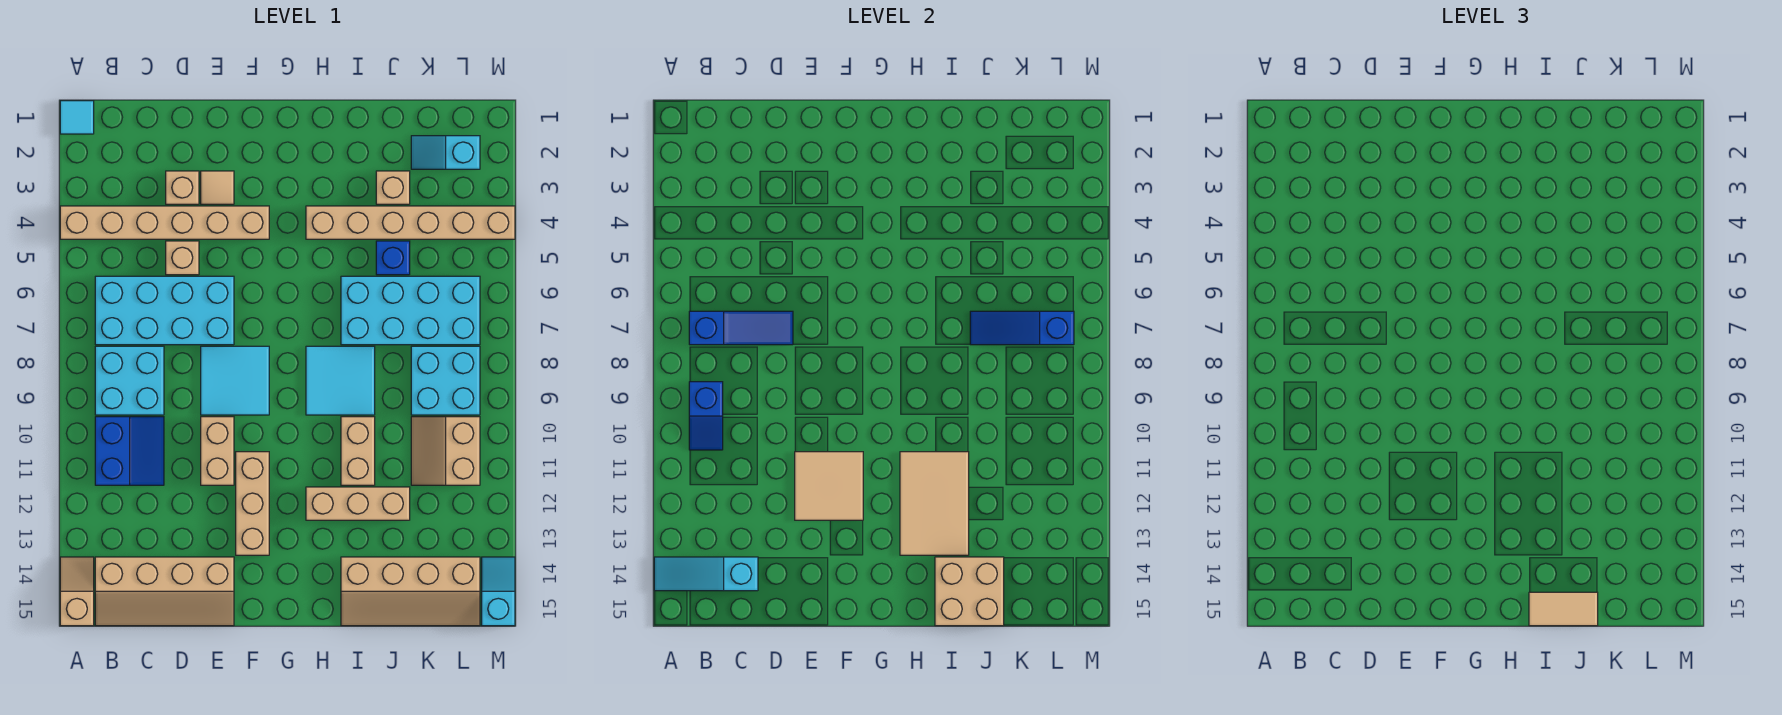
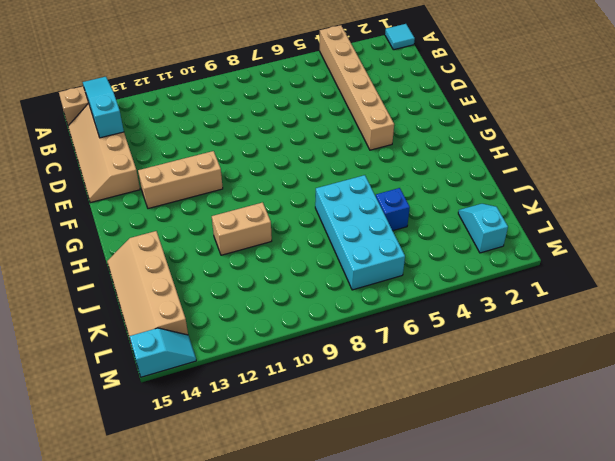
none -> cyan 2x4 brick [95,276,234,345]
none -> cyan 2x2 brick [95,346,164,415]
none -> blue 2x2 slope [95,417,164,485]
none -> tan 1x1 brick [166,171,199,204]

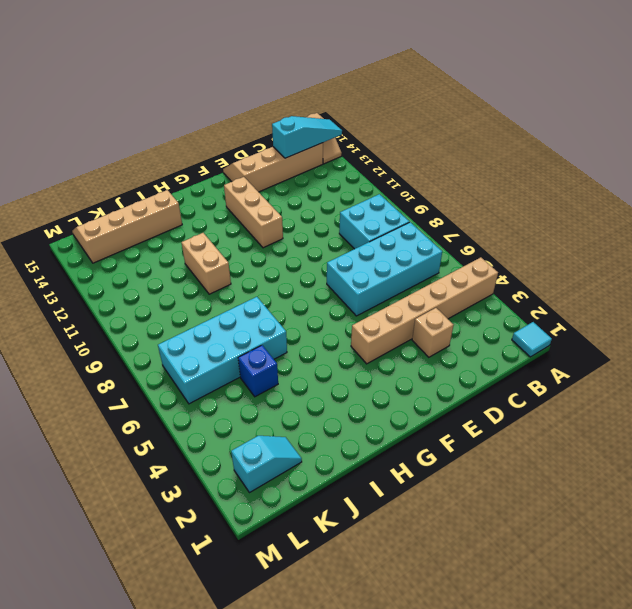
none -> blue 2x2 slope [95,417,164,485]
none -> tan 1x1 brick [166,241,199,275]
none -> tan 1x1 tile [201,171,234,204]
none -> cyan 2x2 tile [201,346,269,415]

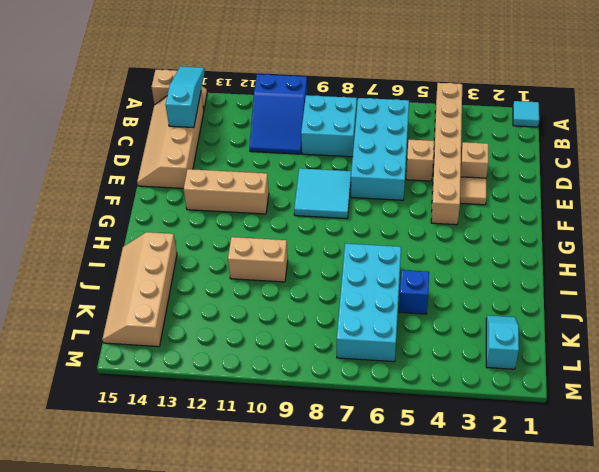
blue 2x3 slope [250,74,307,154] -> blue 2x2 slope [95,417,164,485]
none -> tan 1x2 brick [201,417,234,485]
none -> tan 1x6 brick [306,206,515,239]
none -> cyan 2x2 tile [306,346,375,415]
none -> tan 1x3 brick [306,487,410,520]

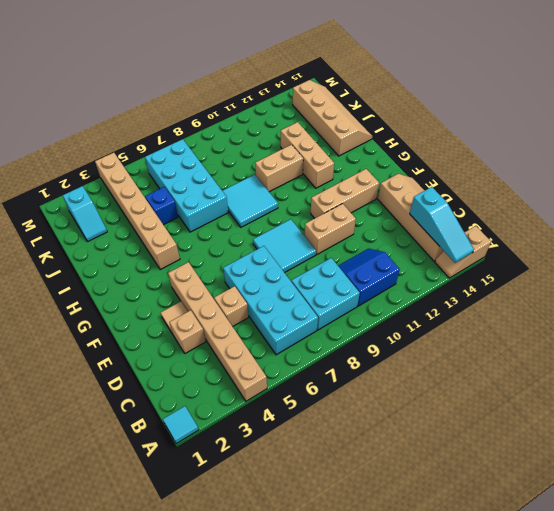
none -> tan 1x1 brick [376,171,410,204]
none -> cyan 2x2 brick [411,346,480,415]
none -> tan 2x2 slope [411,417,480,485]
none -> cyan 1x2 slope [482,557,515,626]

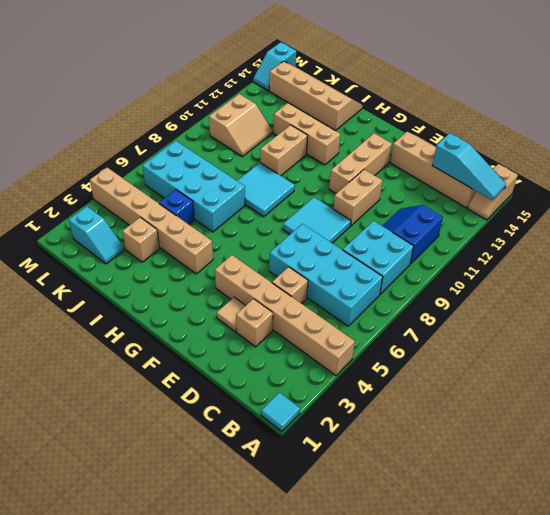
none -> cyan 2x2 brick [411,346,480,415]
none -> blue 1x3 slope [689,311,793,345]
none -> blue 1x2 slope [689,382,723,450]
none -> tan 2x2 tile [795,452,863,520]

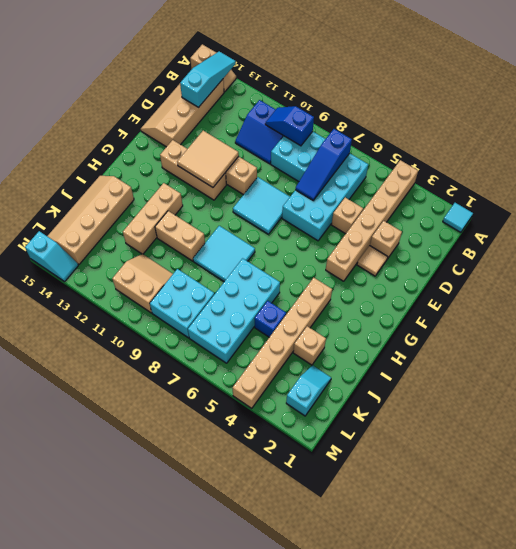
none -> tan 2x3 tile [900,452,969,555]
none -> tan 2x2 brick [935,557,1004,626]
none -> blue 1x3 slope [970,311,1074,345]
none -> tan 1x2 tile [1529,592,1598,626]

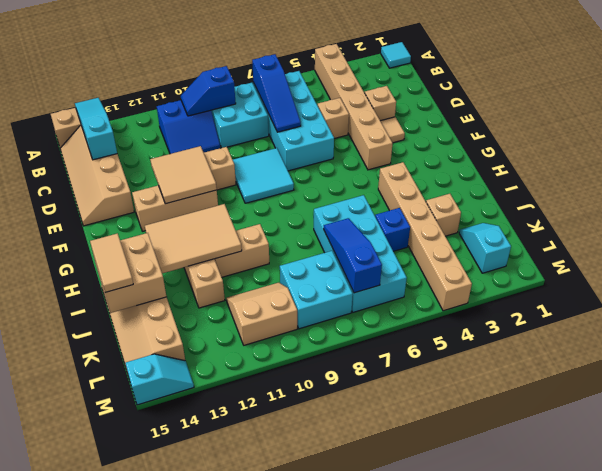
none -> cyan 2x2 tile [306,346,375,415]

